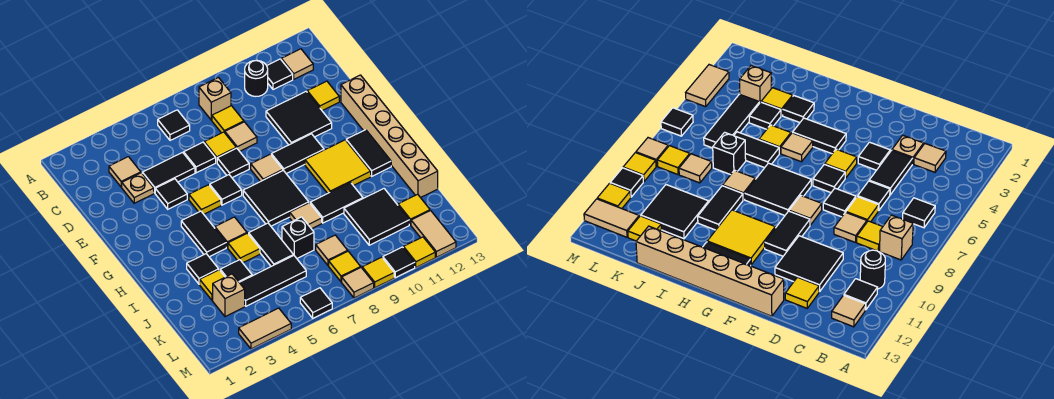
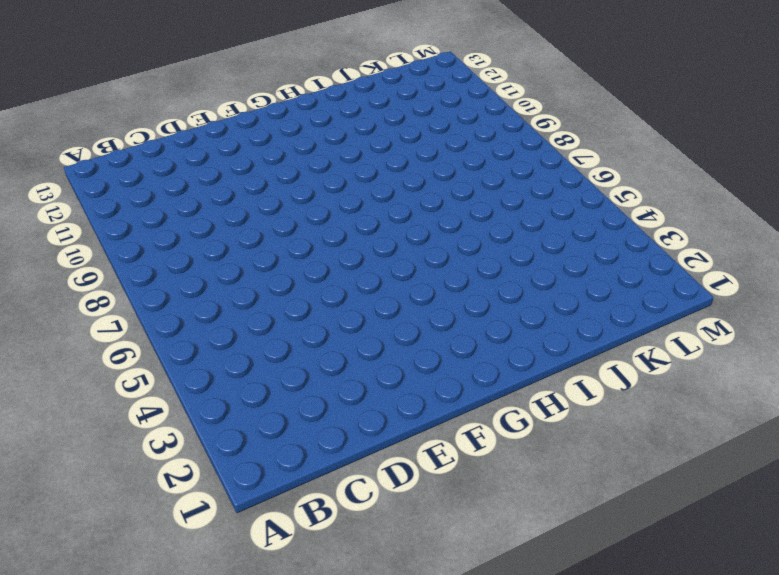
none -> black 1x1 tile [158,110,190,140]
none -> tan 1x1 brick [199,78,231,120]
none -> black 1x1 round brick [245,60,268,96]
none -> black 1x1 tile [267,59,293,90]

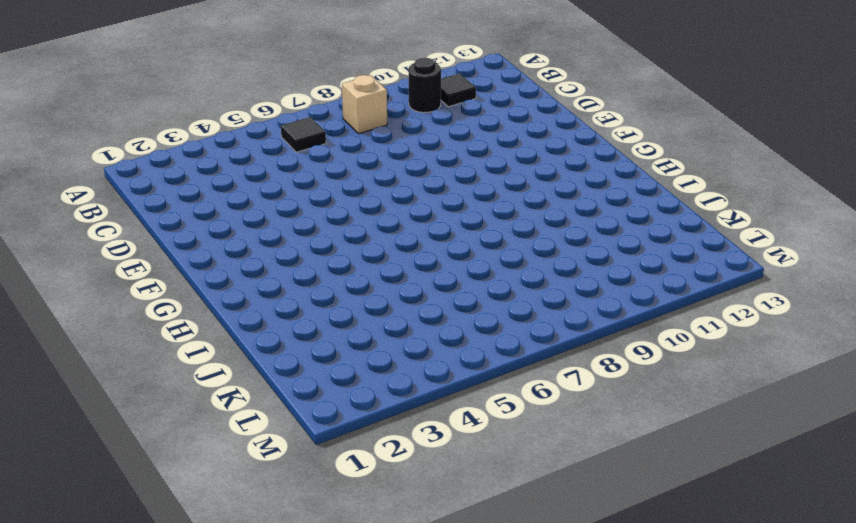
none -> tan 1x1 tile [281,49,313,79]
none -> tan 1x1 tile [109,157,141,187]
none -> yellow 1x1 tile [212,106,244,133]
none -> tan 1x1 plate [122,173,154,203]

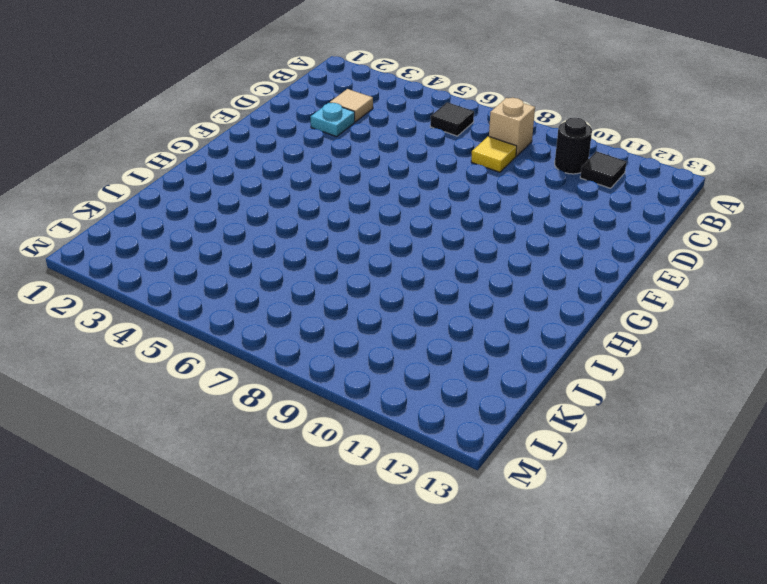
cyan 1x1 plate [311,103,355,137] -> tan 1x1 plate [122,173,154,203]
none -> tan 1x1 tile [281,49,313,79]
none -> black 1x2 tile [142,152,195,193]
none -> black 1x1 tile [184,142,216,173]
none -> yellow 1x1 tile [204,132,236,162]

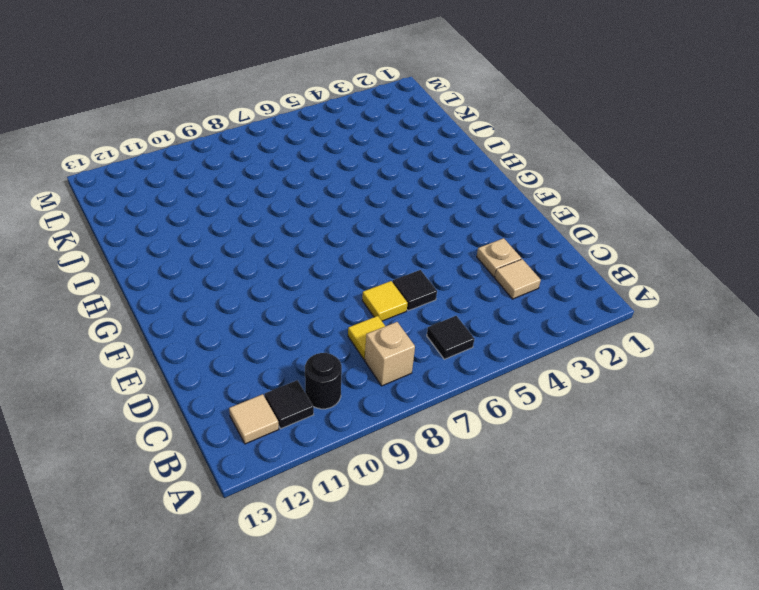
none -> black 1x2 tile [142,152,195,193]
none -> tan 1x1 tile [225,122,257,151]
none -> black 2x2 tile [266,92,332,145]
none -> yellow 1x1 tile [307,81,339,111]

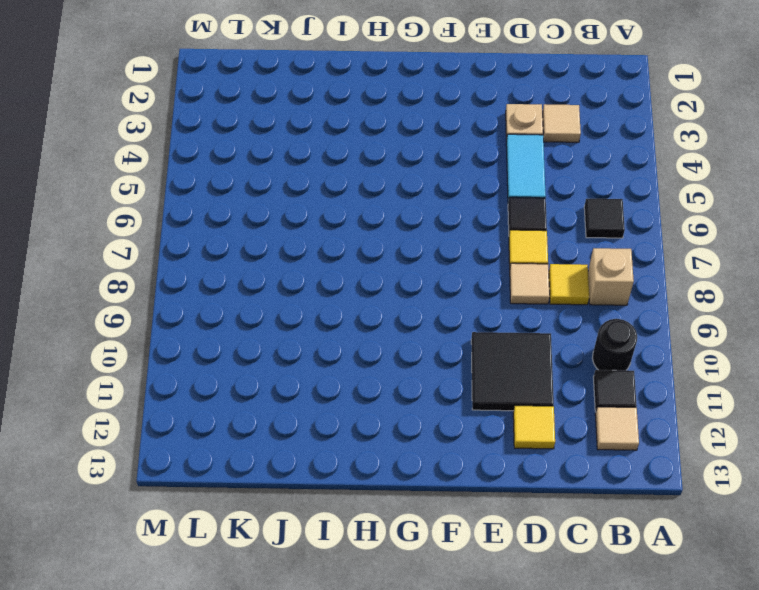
cyan 1x2 tile [506,134,546,201] -> black 1x2 tile [142,152,195,193]
none -> black 1x1 tile [155,179,187,209]
none -> black 1x1 tile [217,148,249,178]
none -> tan 1x6 brick [341,75,438,198]
none -> yellow 1x1 tile [189,185,221,214]

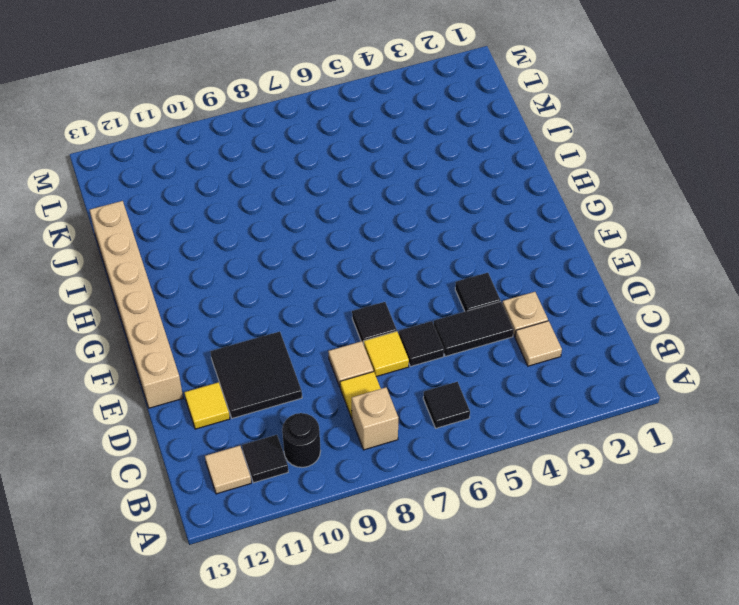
none -> yellow 1x1 tile [189,185,221,214]
none -> black 1x1 tile [210,175,242,205]
none -> tan 1x1 tile [251,154,283,182]
none -> black 1x2 tile [271,134,324,174]

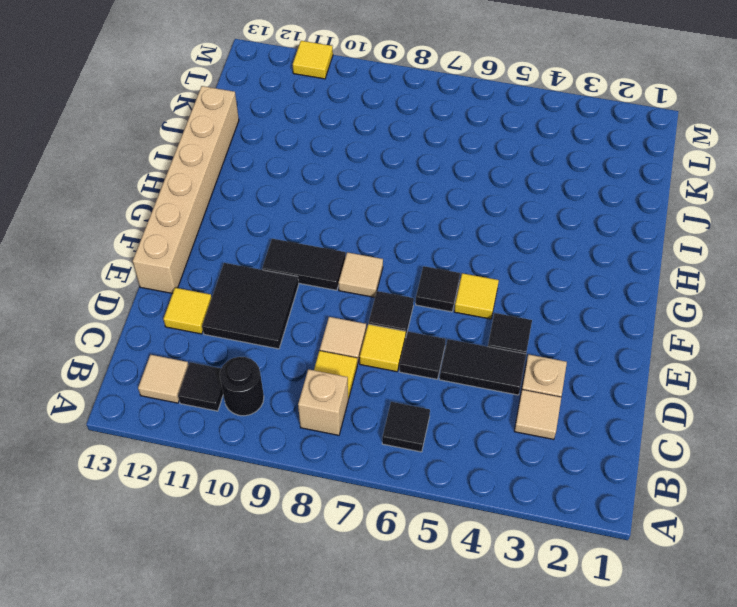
none -> black 1x2 tile [181,211,226,257]
none -> black 2x2 tile [243,170,309,226]
none -> yellow 2x2 tile [305,140,371,193]
none -> black 1x2 tile [346,130,391,176]

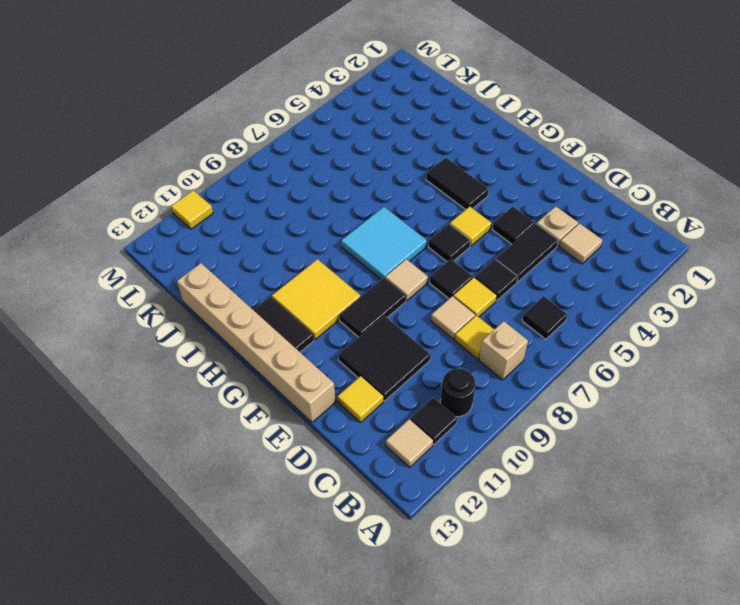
cyan 2x2 tile [341,207,427,280] -> black 2x2 tile [243,170,309,226]
none -> tan 1x1 tile [215,217,247,248]
none -> black 1x1 tile [187,254,219,284]
none -> yellow 1x1 tile [228,233,260,263]
none -> black 1x2 tile [249,223,293,266]

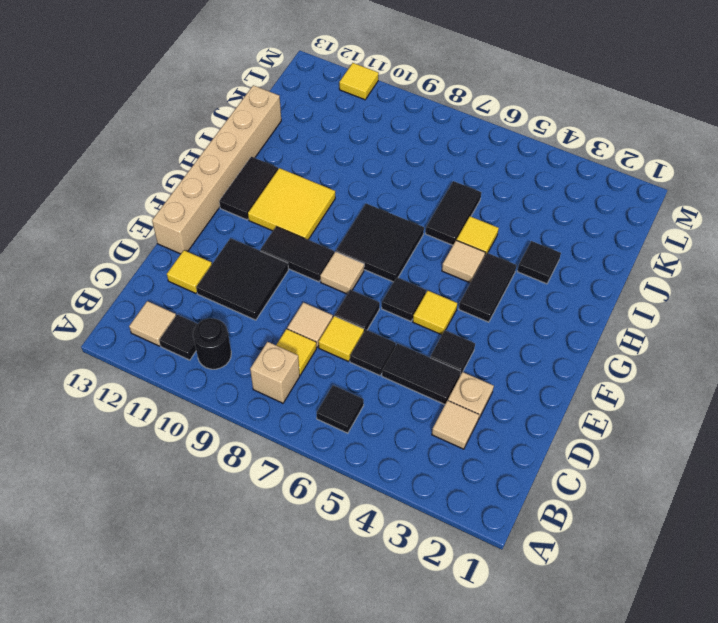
none -> tan 1x1 tile [290,203,322,229]
none -> black 1x2 tile [310,182,363,223]
none -> yellow 1x1 tile [200,270,225,300]
none -> black 1x1 tile [220,260,252,282]

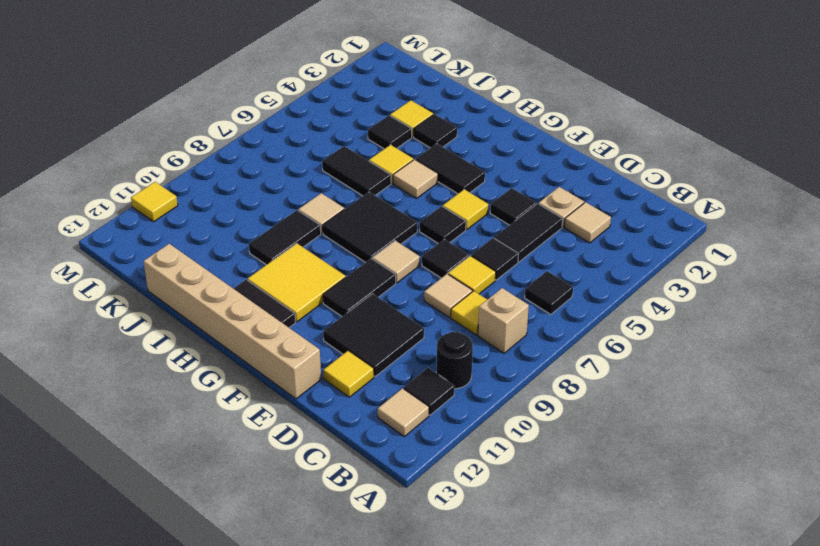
none -> black 1x1 brick [282,217,314,258]
none -> black 2x2 tile [344,189,409,245]
none -> tan 1x1 brick [213,274,245,317]
none -> black 1x3 tile [239,255,306,306]

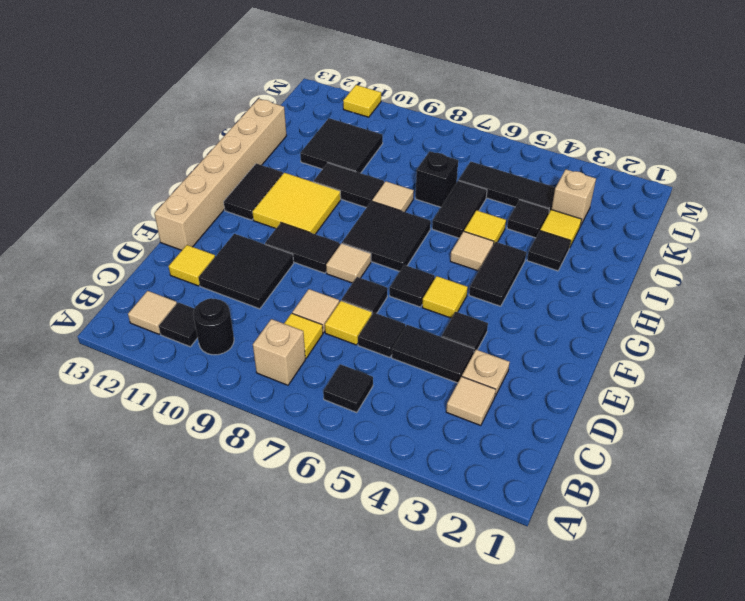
none -> tan 1x1 tile [316,235,348,266]
none -> yellow 1x1 tile [398,194,430,225]
none -> yellow 1x1 tile [329,251,361,282]
none -> tan 1x2 tile [411,211,456,257]

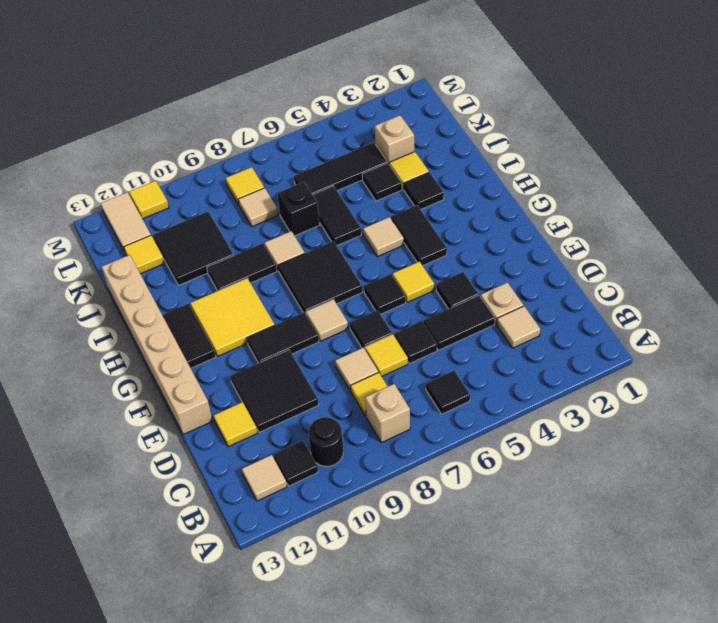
none -> yellow 1x1 tile [228,233,260,263]
none -> tan 1x2 tile [239,308,291,349]
none -> black 1x1 tile [300,288,332,318]
none -> tan 1x1 tile [342,268,374,298]

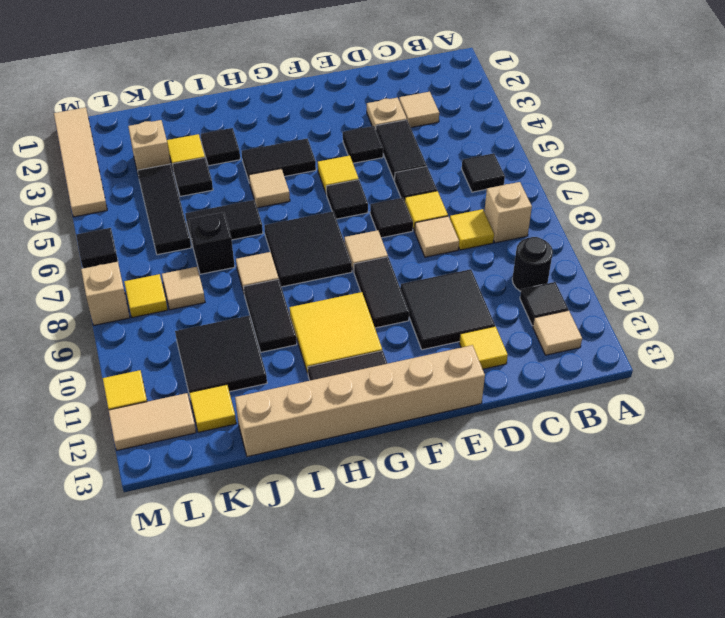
tan 1x4 tile [54,107,107,217] -> tan 1x2 tile [239,308,291,349]
tan 1x1 brick [81,262,130,325] -> tan 1x1 tile [342,268,374,298]
none -> yellow 1x1 tile [228,233,260,263]
none -> yellow 1x1 tile [362,257,394,288]
none -> black 1x1 tile [383,247,415,278]

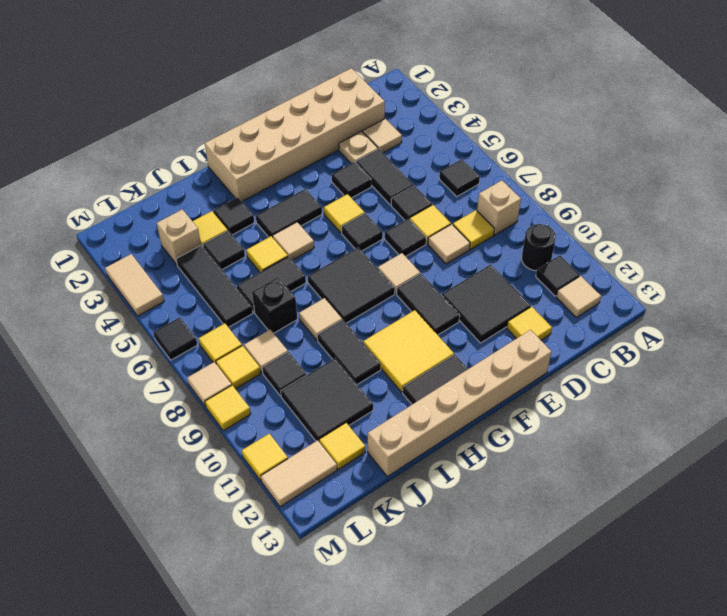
tan 2x6 brick [205,68,385,201] -> none
black 1x1 tile [262,352,307,396] -> black 1x1 tile moved to [383,247,415,278]
yellow 1x1 tile [198,323,242,363] -> none

